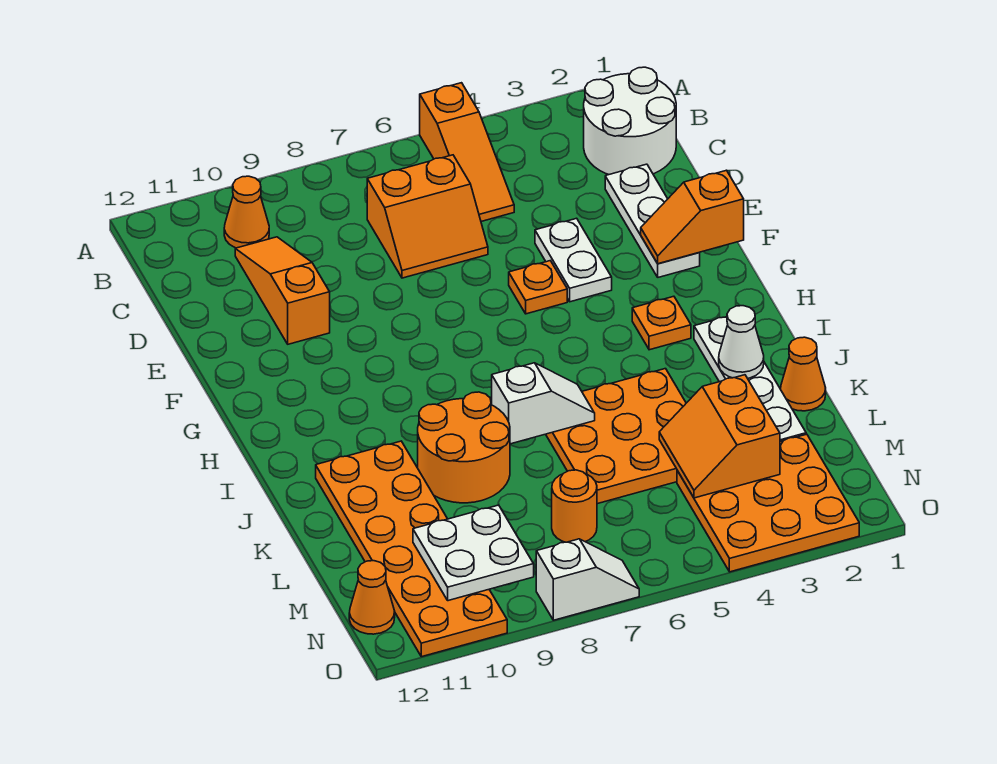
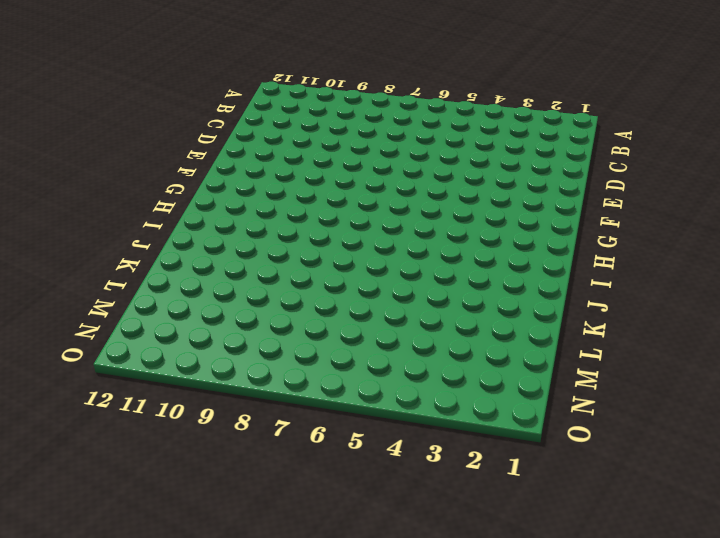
none -> orange 1x3 slope [420,83,514,221]
none -> white 2x2 round brick [584,67,676,175]
none -> orange 1x1 cone [224,176,269,248]

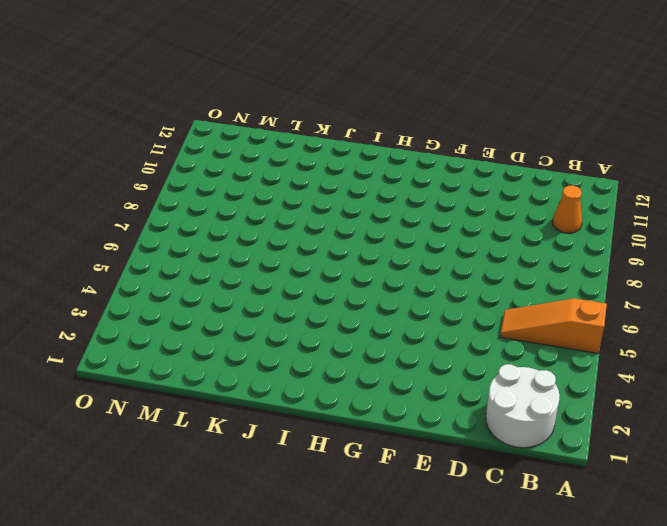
none -> orange 2x2 slope [367,155,488,278]
none -> orange 1x3 slope [235,237,330,344]
none -> white 1x3 plate [605,164,700,277]

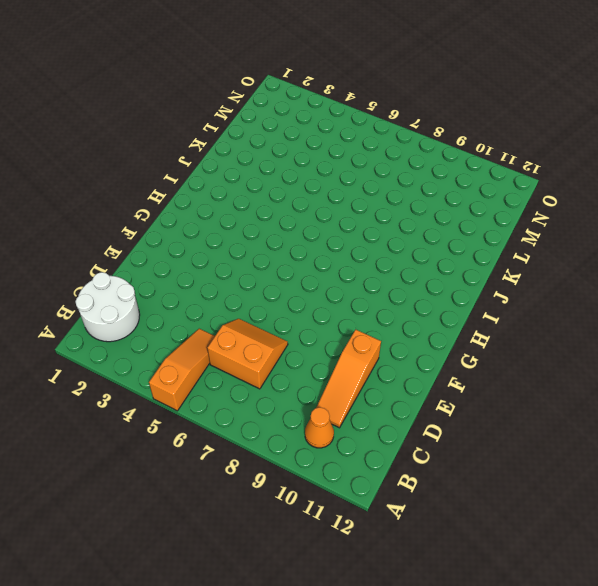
none -> white 1x3 plate [605,164,700,277]
none -> white 1x2 plate [535,218,612,302]
none -> orange 1x1 plate [509,261,567,314]

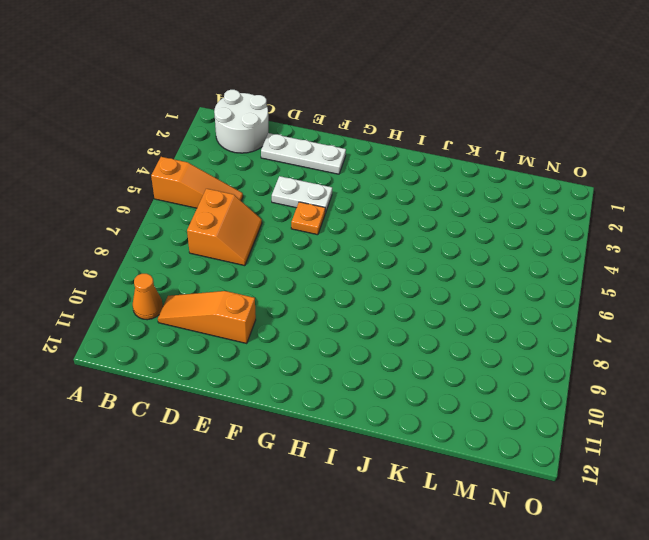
none -> orange 1x1 plate [632,296,691,350]
none -> white 1x4 plate [694,317,806,442]
none -> orange 3x3 plate [546,369,686,504]

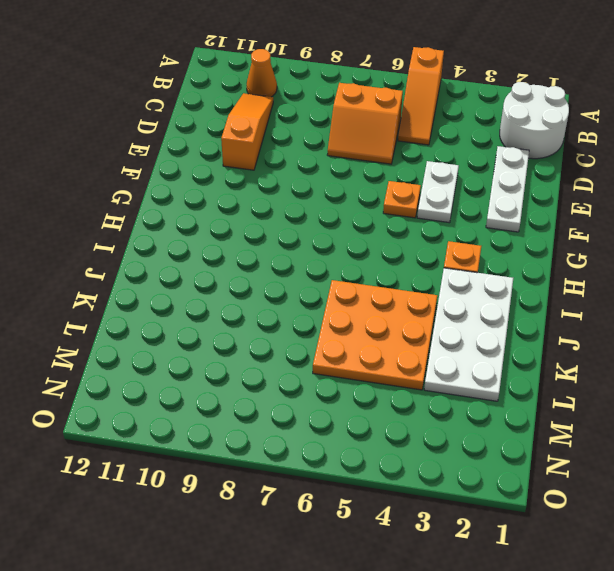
white 2x4 plate [424,268,513,401] -> white 1x4 plate [694,317,806,442]
none -> orange 2x2 round brick [418,392,510,503]
none -> orange 2x6 plate [316,441,507,657]
none -> orange 1x1 cone [781,337,826,411]

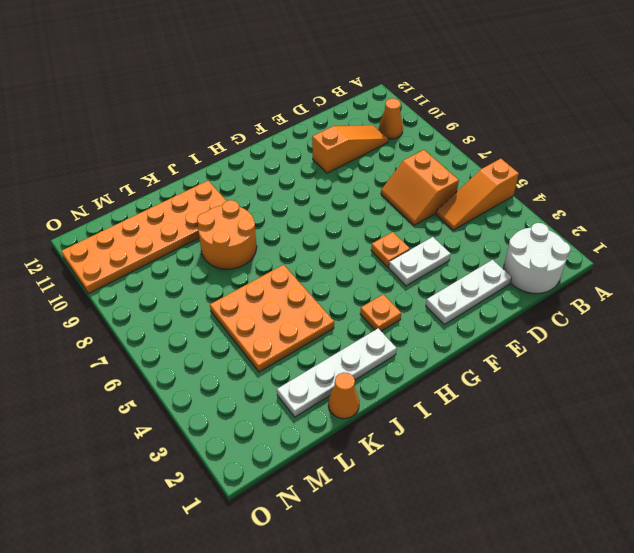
none -> orange 3x3 plate [677,434,859,572]
none -> orange 1x1 round brick [552,470,597,542]
none -> orange 1x1 cone [349,561,395,634]

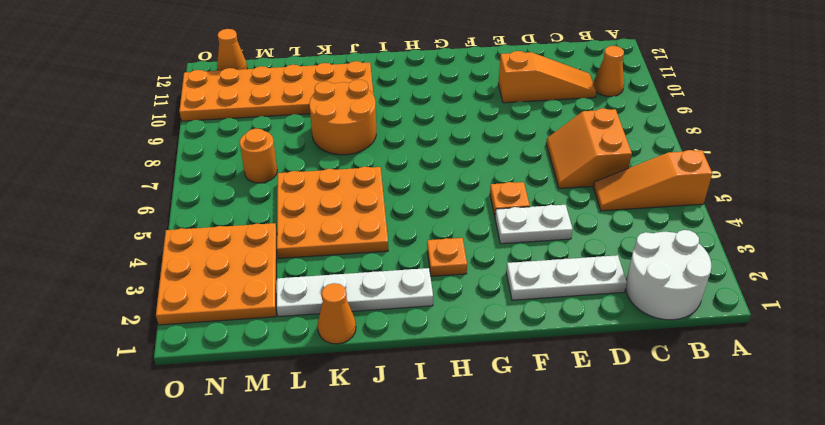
none -> white 1x2 slope [536,539,639,620]
none -> orange 1x2 slope [641,170,744,264]
none -> white 1x1 cone [719,306,764,378]

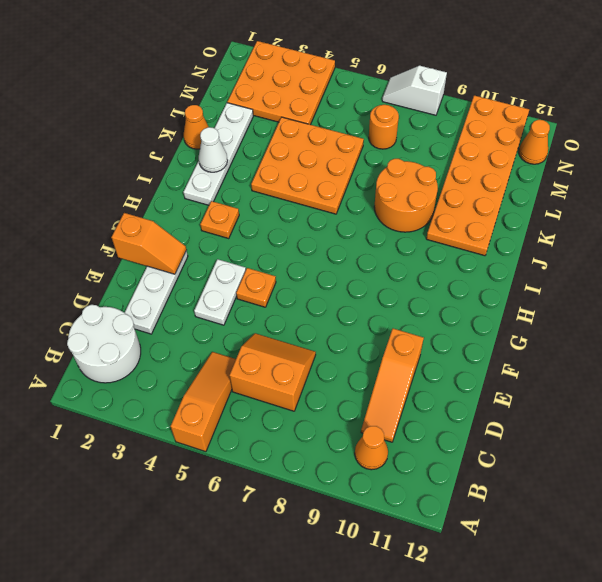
none -> white 1x2 slope [492,363,595,444]
none -> orange 2x2 slope [659,375,780,498]
none -> white 2x2 plate [413,505,534,601]

